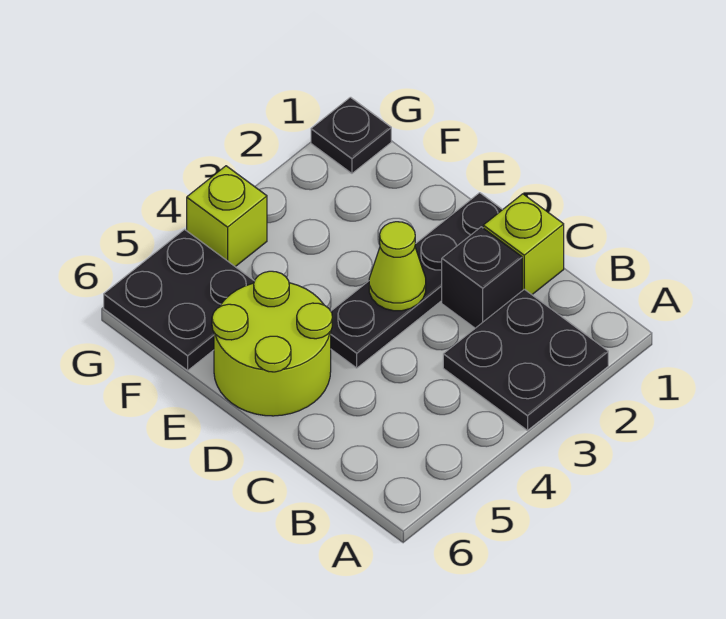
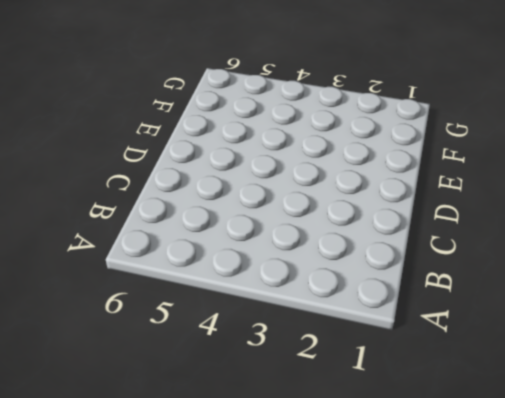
none -> black 2x2 plate [443,289,608,430]
none -> lime 1x1 brick [483,194,564,294]

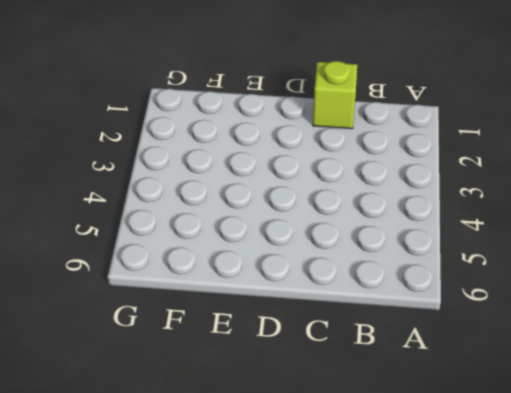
none -> black 2x2 plate [443,289,608,430]
none -> black 1x1 brick [442,227,522,328]

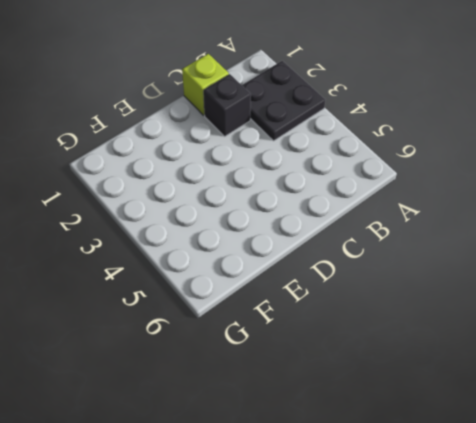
none -> black 1x4 plate [331,193,502,368]
none -> lime 2x2 round brick [212,271,332,416]

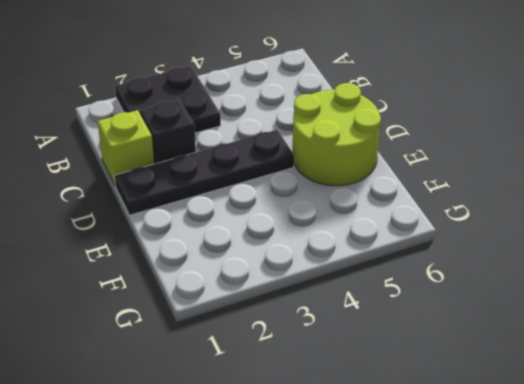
none -> black 2x2 plate [104,230,254,370]
none -> black 1x1 plate [311,97,391,173]

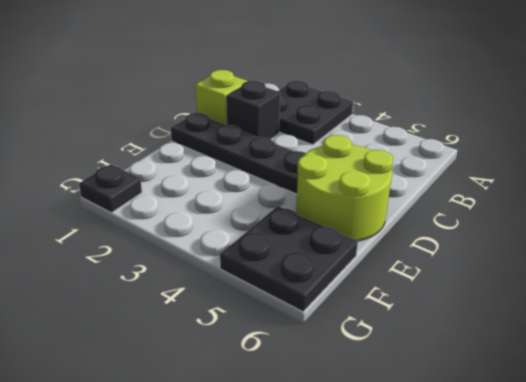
none -> lime 1x1 brick [187,166,267,267]
none -> lime 1x1 cone [369,222,426,311]

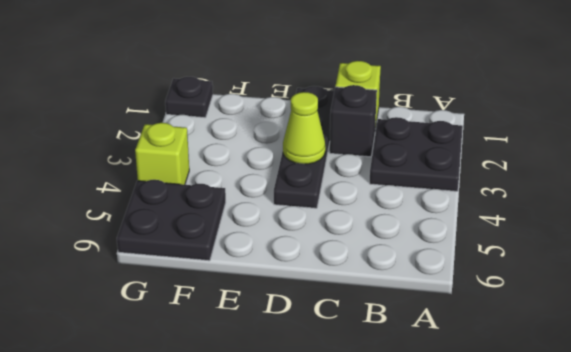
none -> lime 2x2 round brick [212,271,332,416]

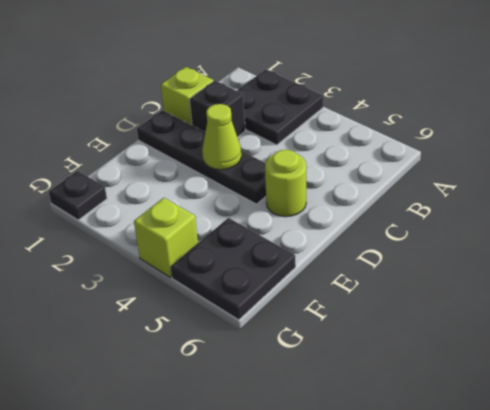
lime 1x1 round brick [265,150,306,217] -> lime 2x2 round brick [212,271,332,416]

